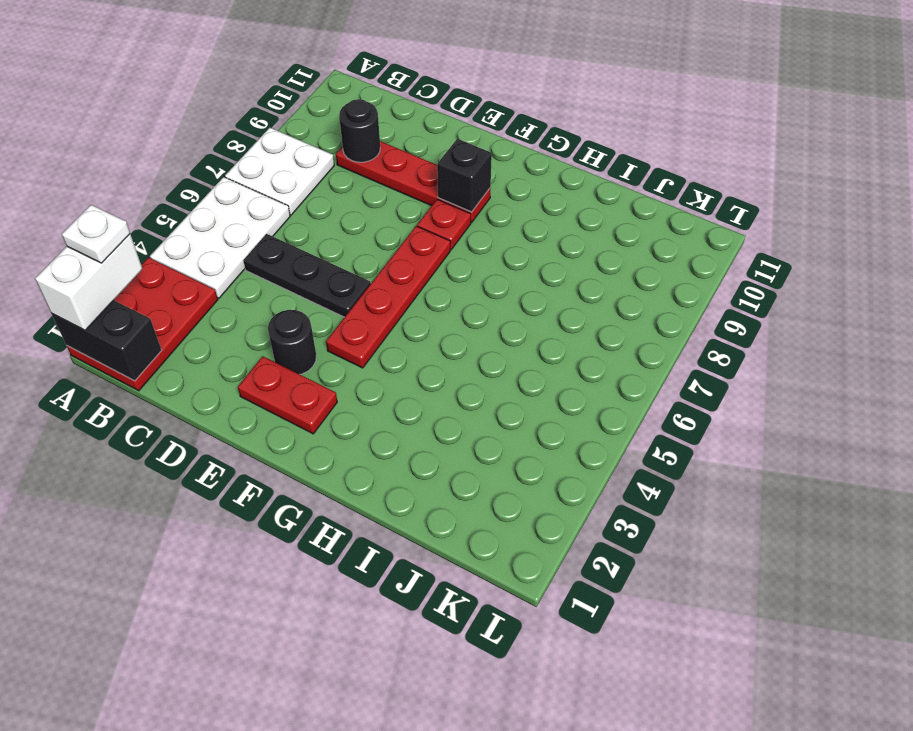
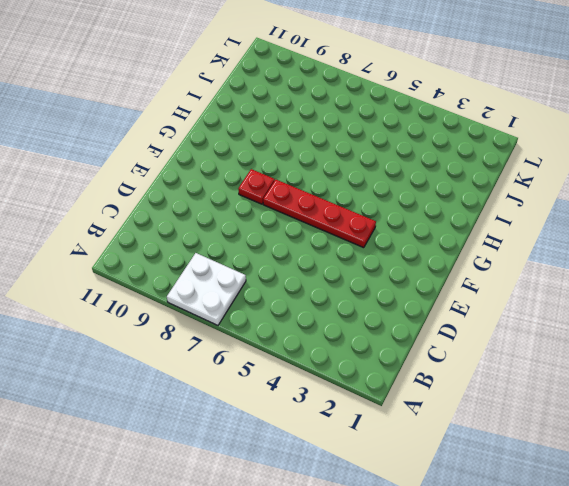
none -> red 2x3 plate [67,258,218,391]
none -> white 2x3 plate [150,177,290,298]
none -> black 1x3 plate [243,234,371,317]

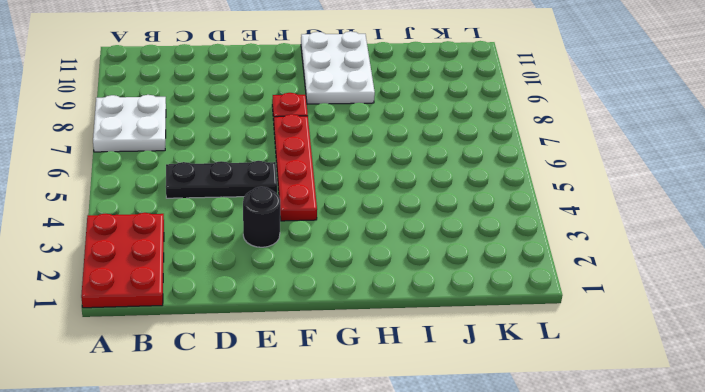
white 2x3 plate [301,31,375,104] -> white 2x3 plate moved to [150,177,290,298]
none -> red 1x4 plate [336,141,491,223]
none -> red 1x2 plate [238,356,337,434]
none -> black 1x2 brick [52,300,162,381]

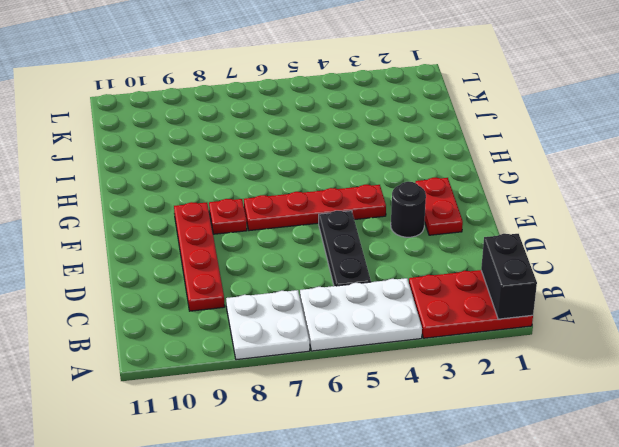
none -> black 1x1 round brick [339,99,380,162]
none -> black 1x1 brick [437,139,492,212]
none -> white 1x2 brick [35,234,142,330]

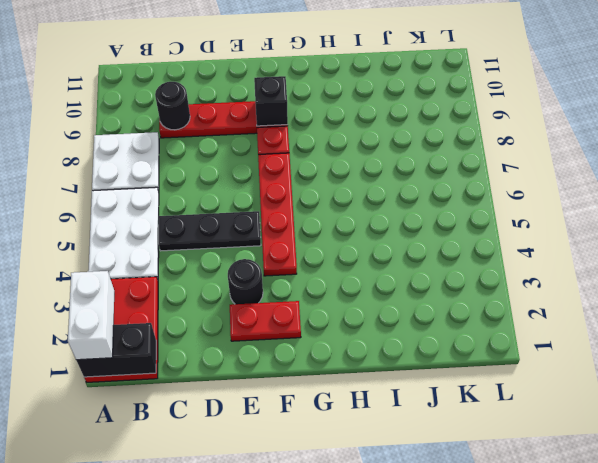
none -> white 1x1 plate [62,205,130,263]

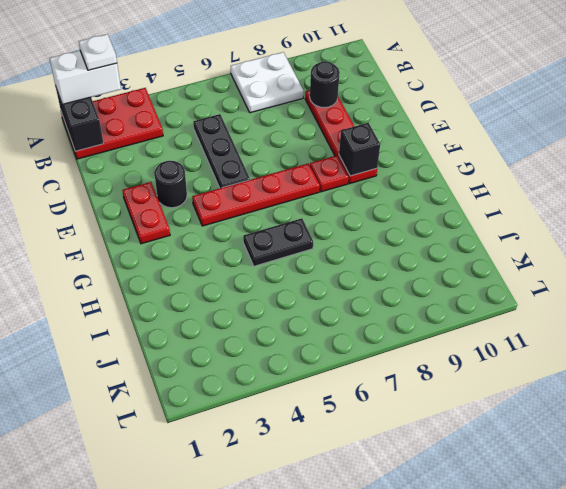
black 1x2 plate [243,218,313,266] -> none
none -> white 2x3 plate [150,177,290,298]

